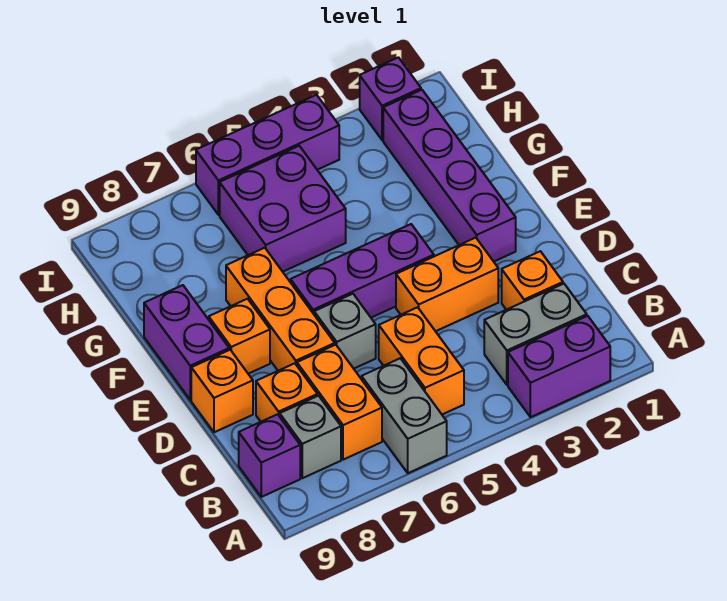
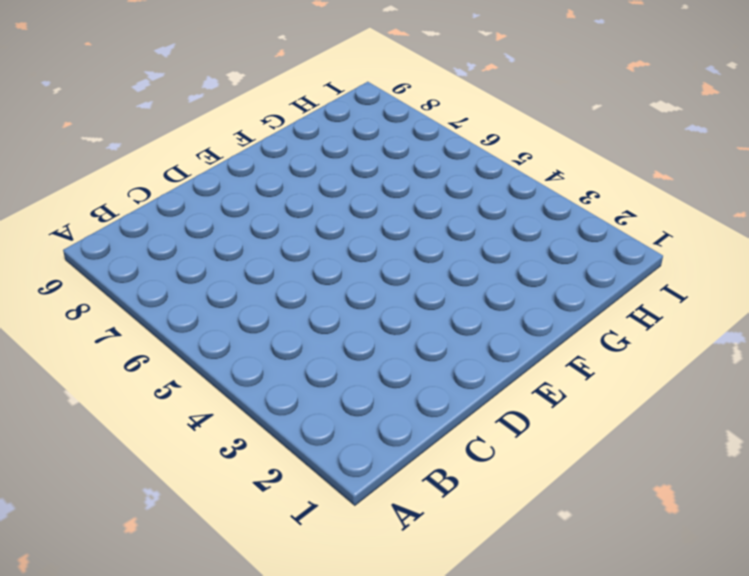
none -> purple 1x2 brick [508,316,610,417]
none -> grey 1x2 brick [362,358,447,473]
none -> grey 1x2 brick [484,284,587,385]

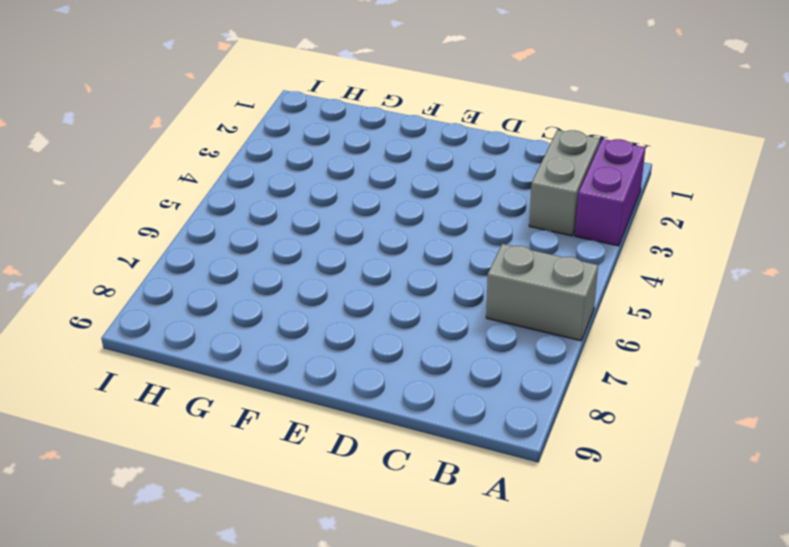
none -> orange 1x2 brick [379,307,464,414]
none -> orange 1x2 brick [297,345,382,460]
none -> grey 1x1 brick [280,396,341,478]

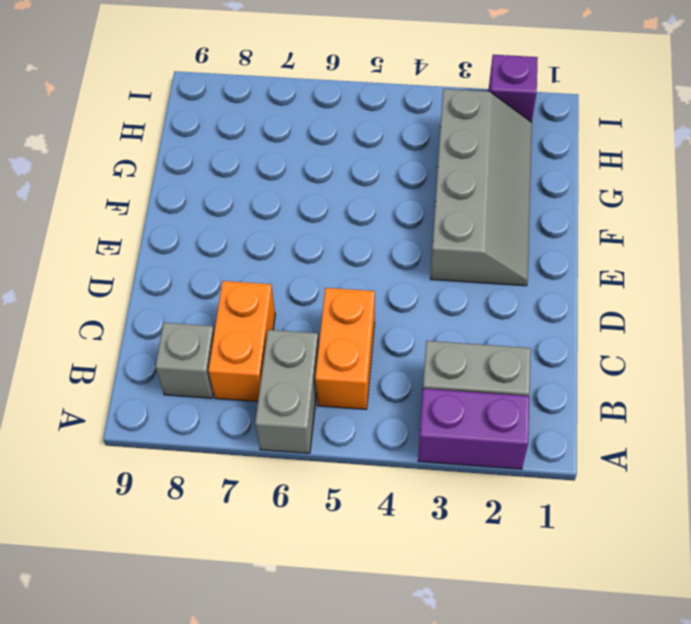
grey 2x4 slope [430,89,532,286] -> purple 1x4 brick [383,90,516,261]
none -> purple 1x1 brick [239,414,300,497]
none -> orange 1x1 brick [502,251,563,310]
none -> orange 1x1 brick [256,363,317,422]

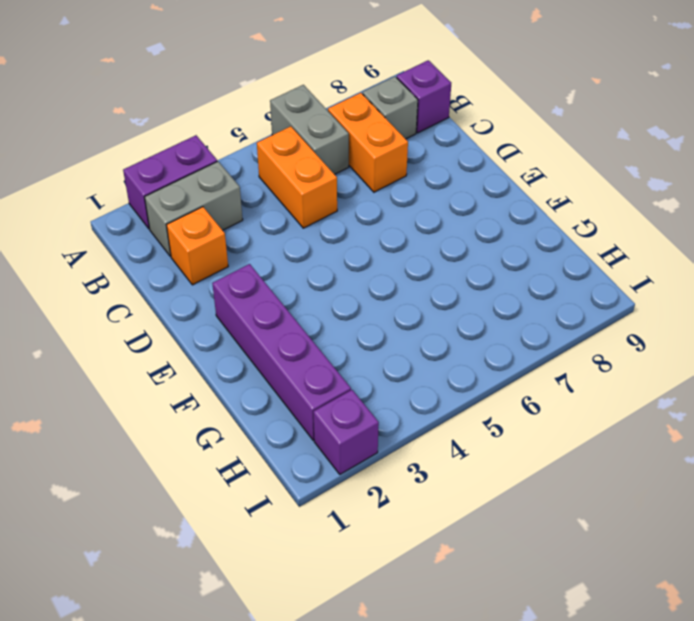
none -> orange 1x1 brick [256,363,317,422]
none -> orange 1x2 brick [396,238,498,331]
none -> grey 1x1 brick [314,294,376,369]

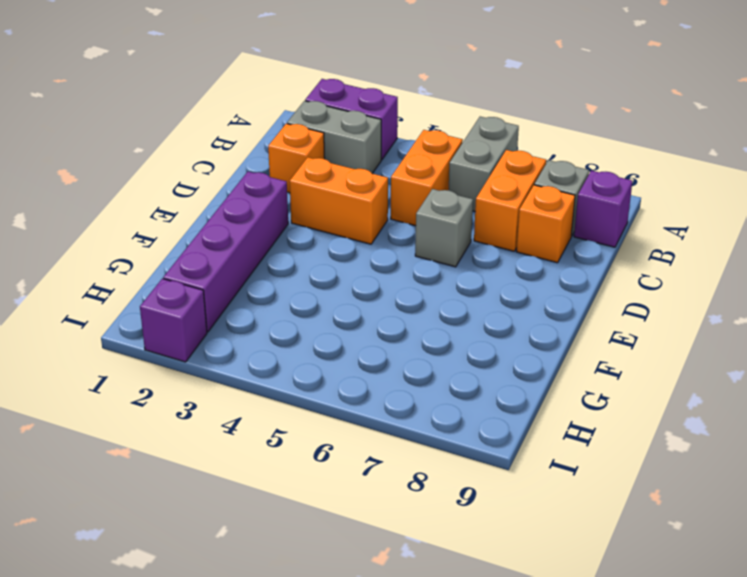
none -> orange 1x3 brick [226,248,335,371]
none -> orange 1x1 brick [191,350,253,432]
none -> purple 1x3 brick [291,224,434,318]

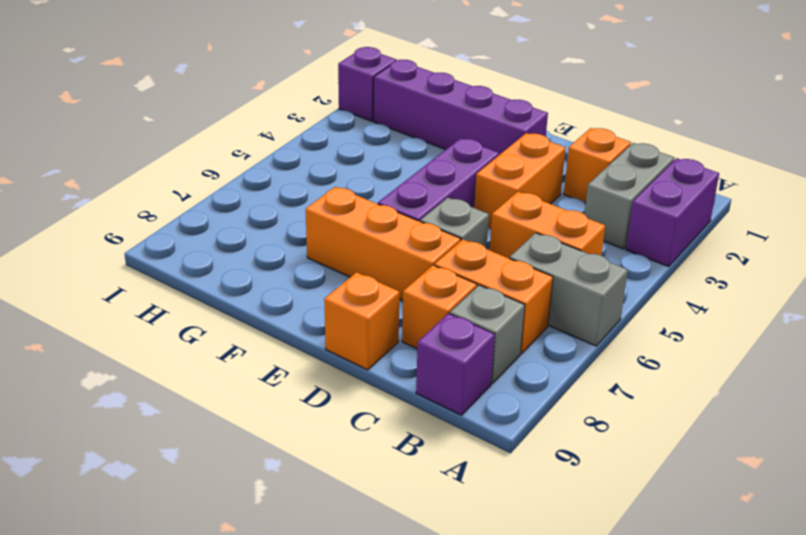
none -> orange 1x1 brick [209,299,270,374]
none -> purple 1x2 brick [144,285,229,400]
none -> purple 2x2 brick [220,146,346,272]

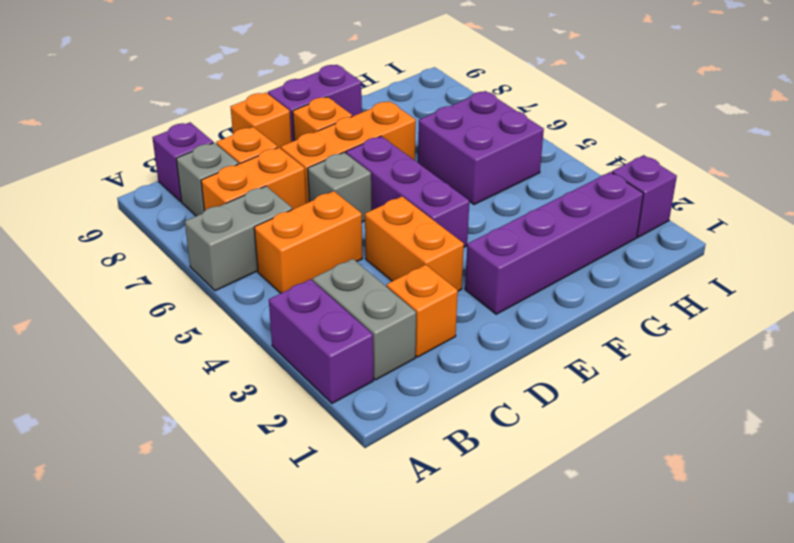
none -> purple 1x3 brick [196,95,339,215]

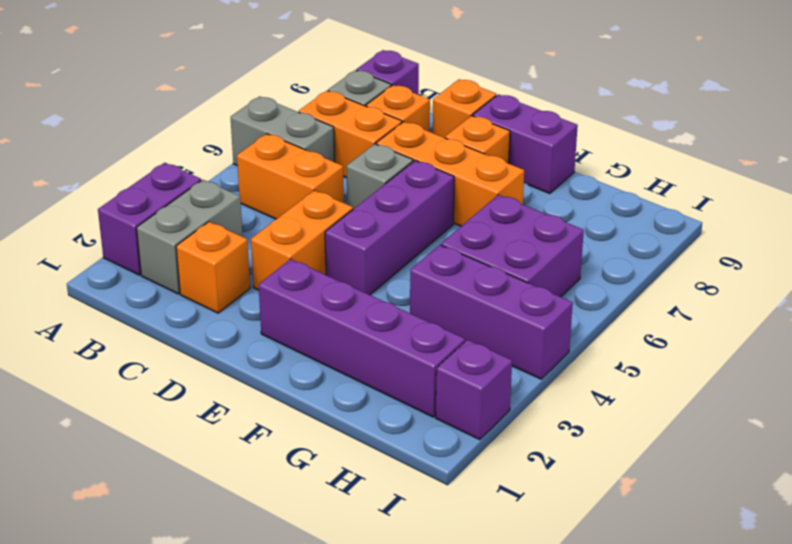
purple 1x3 brick [410,245,573,379] -> purple 1x3 brick turned to [196,95,339,215]

